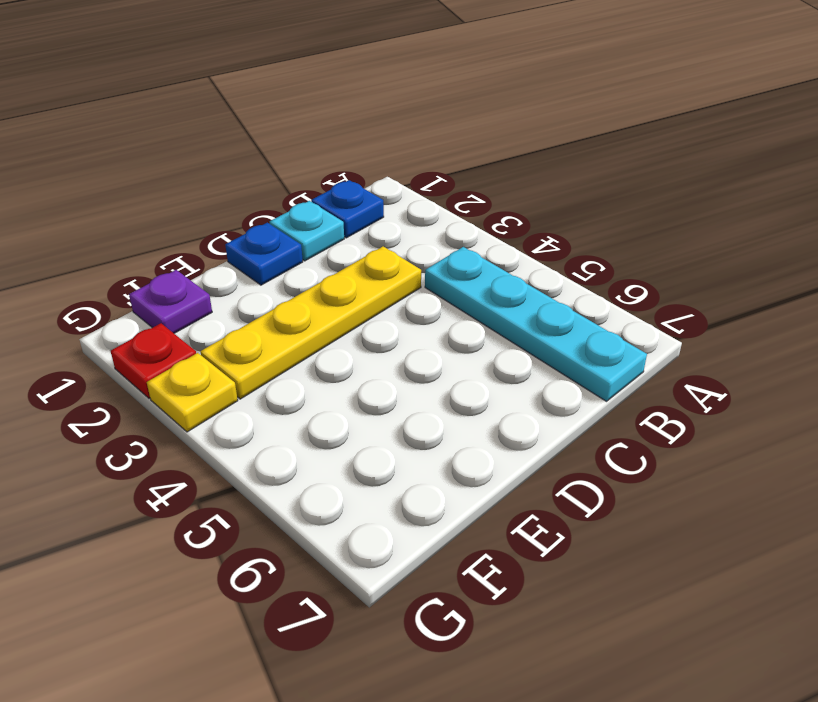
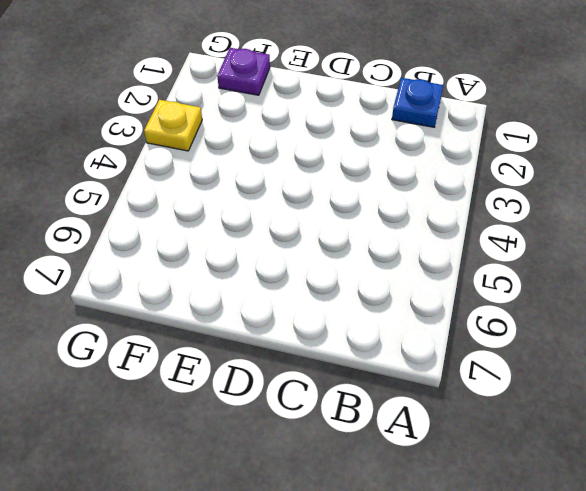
none -> cyan 1x4 plate [425,247,647,401]
none -> cyan 1x1 plate [270,201,344,261]

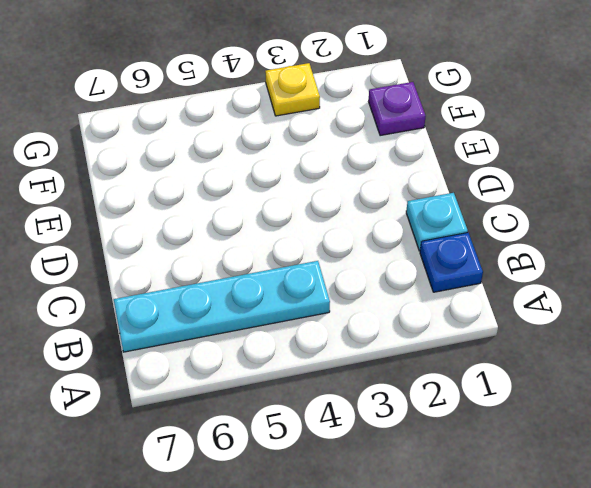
none -> yellow 1x4 plate [200,246,421,399]
none -> blue 1x1 plate [225,223,303,285]

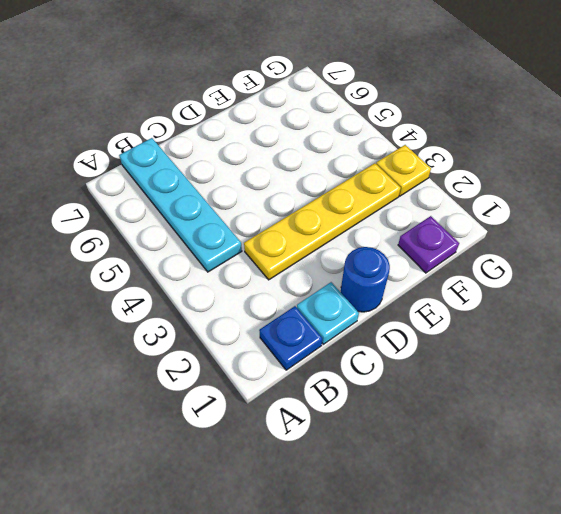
blue 1x1 round brick [341,247,390,312] -> blue 1x1 plate [225,223,303,285]
none -> red 1x1 plate [111,323,196,398]

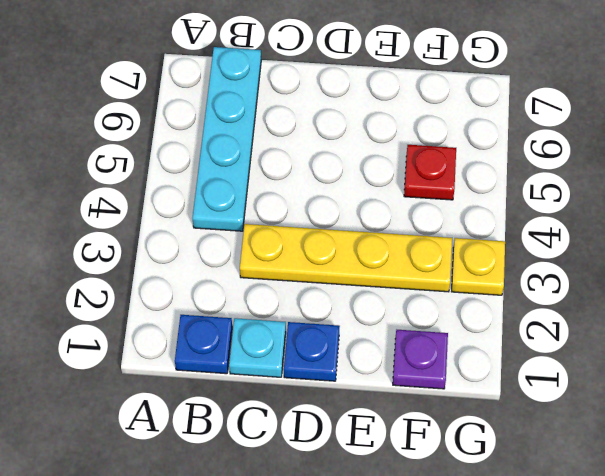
red 1x1 plate [404,145,456,200] -> red 1x1 plate moved to [111,323,196,398]

